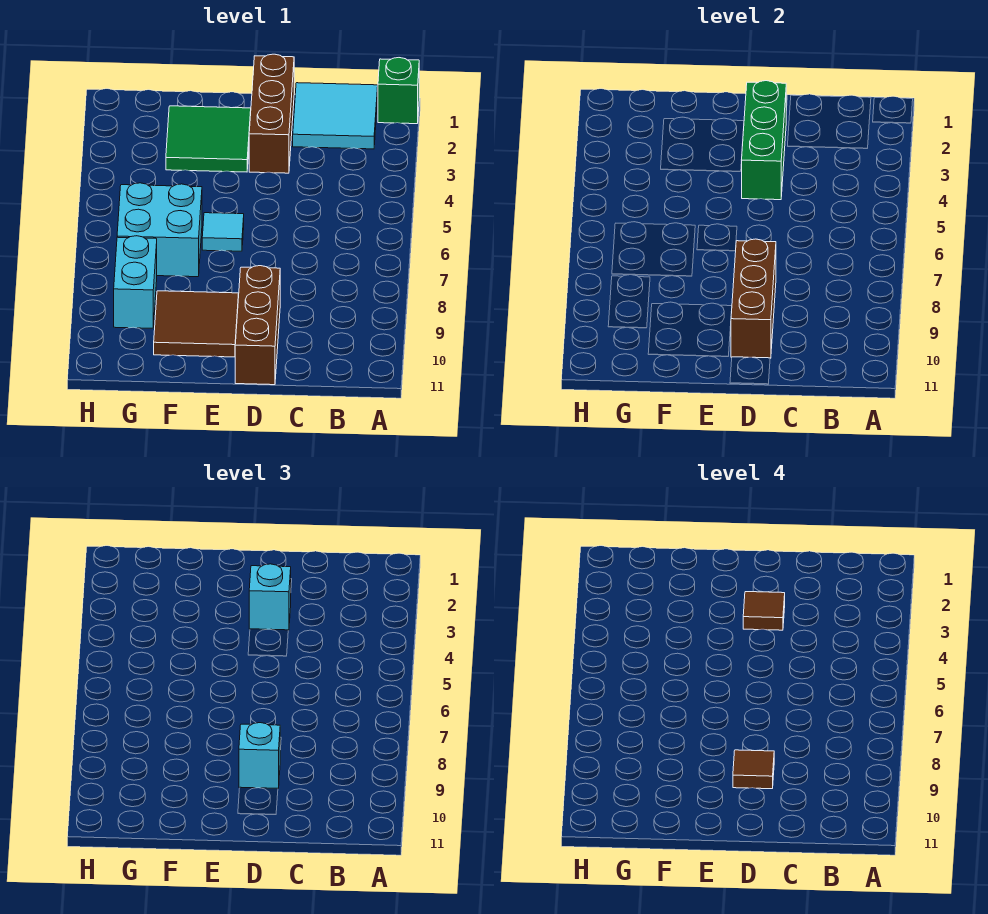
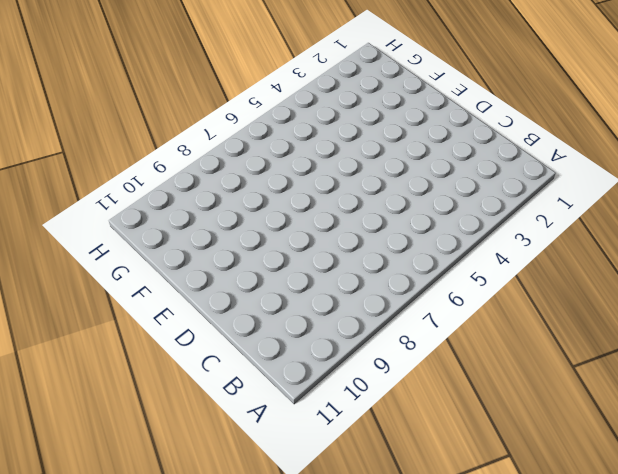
none -> green 1x1 brick [378,58,419,124]
none -> cyan 2x2 tile [293,83,378,149]
none -> brown 1x3 brick [249,54,294,173]

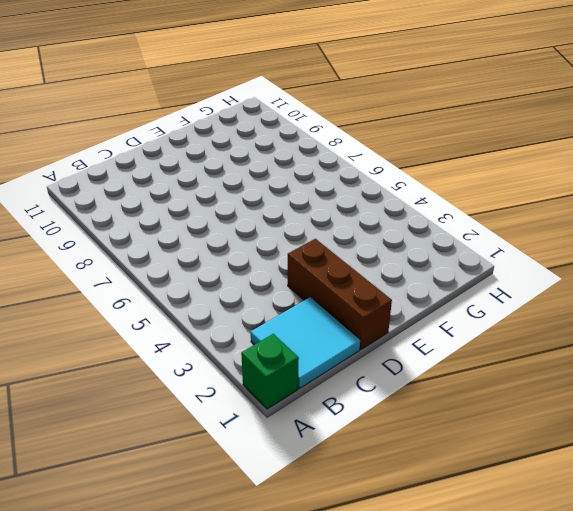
none -> brown 1x3 brick [235,266,280,385]
none -> green 2x2 tile [166,106,251,172]
none -> cyan 1x1 tile [202,213,244,251]

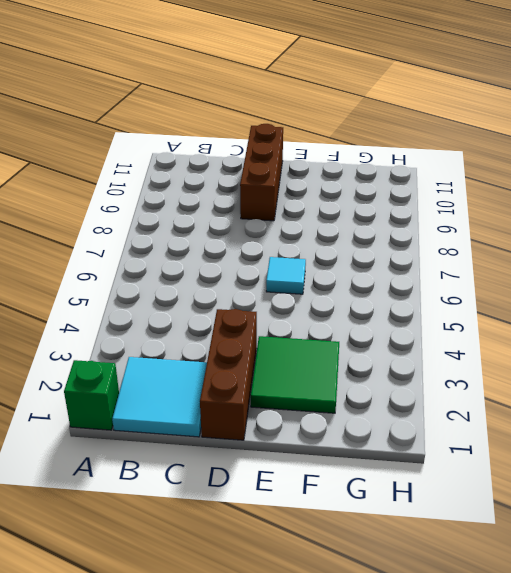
none -> brown 2x2 tile [154,291,239,357]
none -> cyan 2x2 brick [117,183,202,277]
none -> cyan 1x2 brick [114,236,157,328]

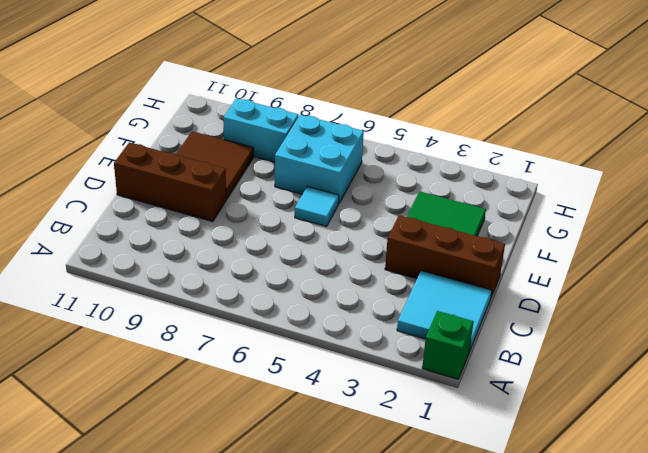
none -> green 1x3 brick [741,81,786,200]
none -> brown 1x3 brick [731,239,776,358]
none -> cyan 1x1 brick [249,564,291,630]

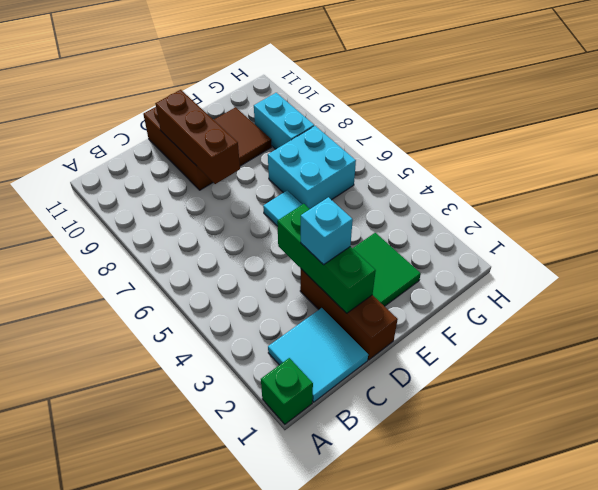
none -> cyan 1x1 brick [239,723,280,788]
none -> brown 1x1 tile [743,592,785,630]
none -> brown 1x1 tile [733,750,774,789]

